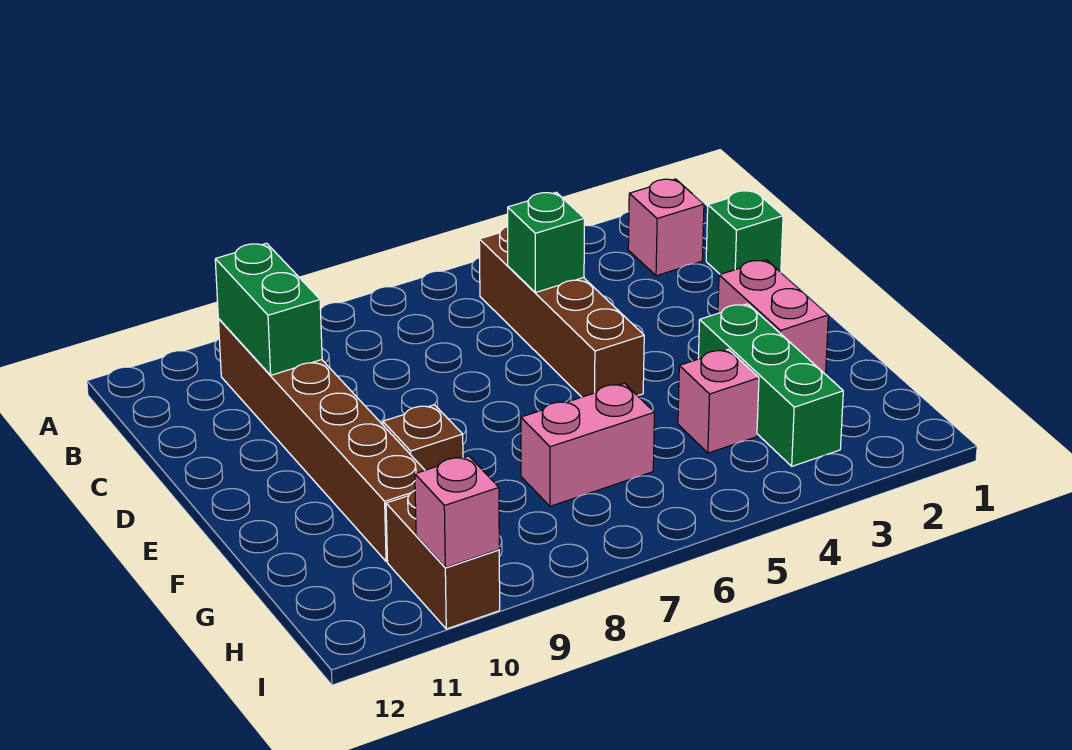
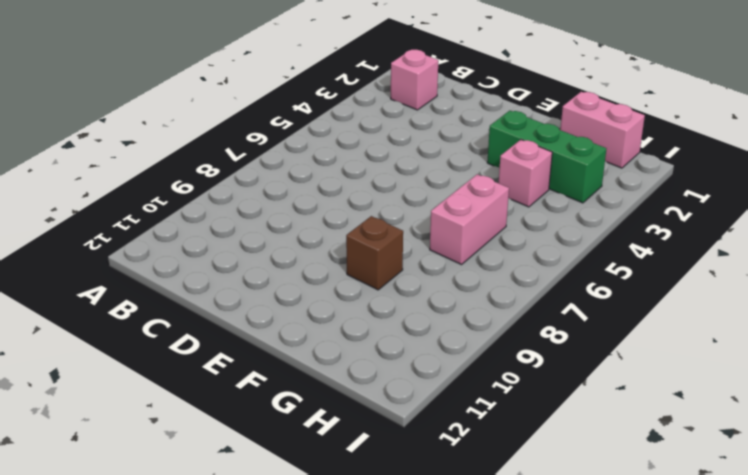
pink 1x2 brick [560,92,645,168] -> pink 1x2 brick moved to [718,260,828,374]
none -> brown 1x4 brick [479,226,644,397]
none -> brown 1x6 brick [218,319,425,562]
none -> green 1x1 brick [706,191,783,274]

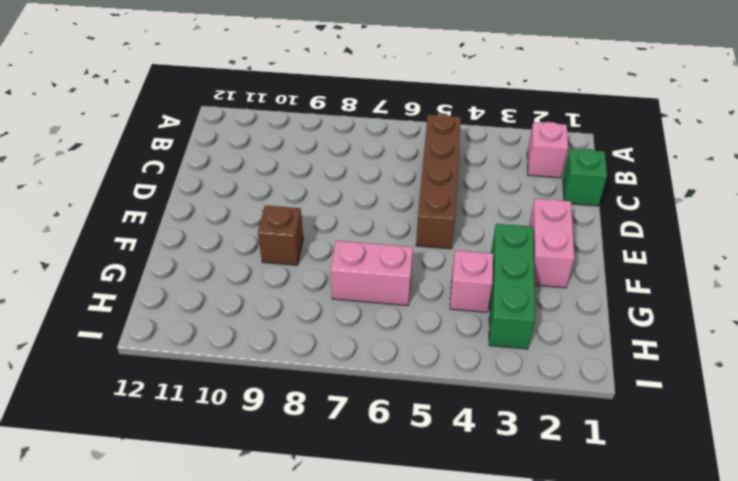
none -> brown 1x6 brick [218,319,425,562]
none -> brown 1x2 brick [386,491,500,629]
none -> green 1x2 brick [215,243,322,375]

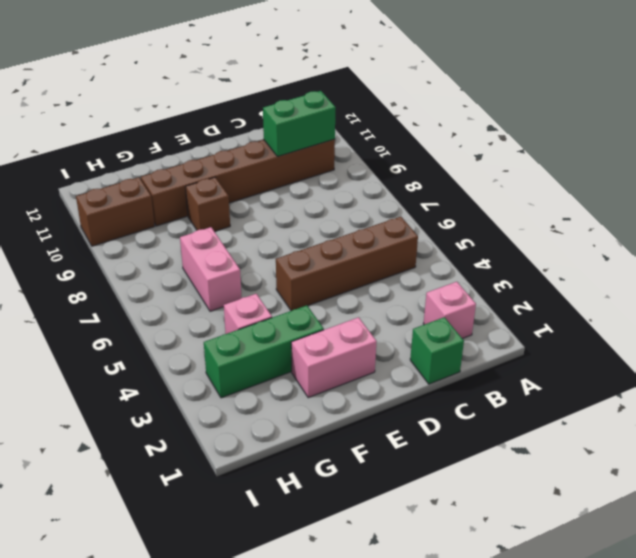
none -> green 1x1 brick [508,192,585,293]
none -> pink 1x1 brick [415,456,499,568]

